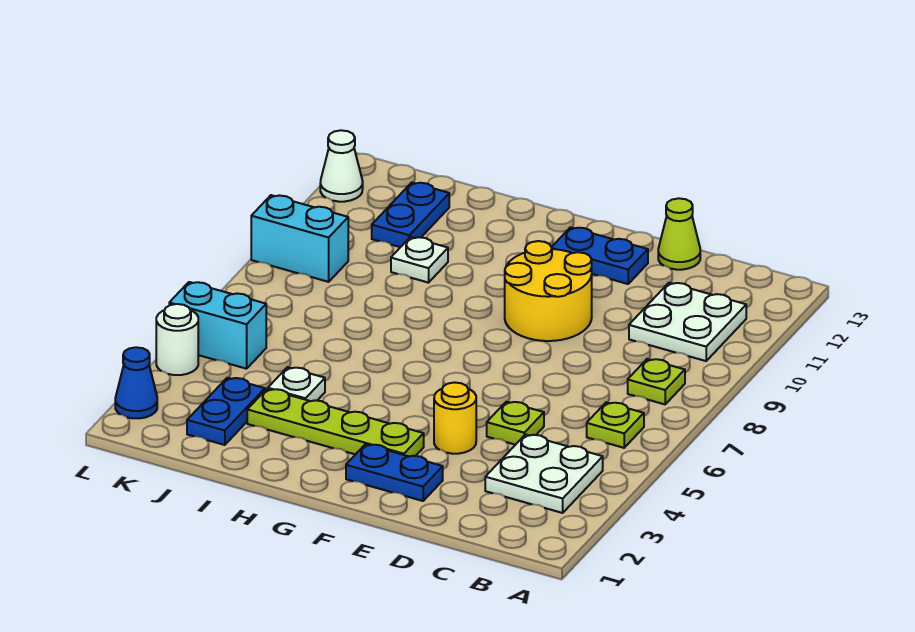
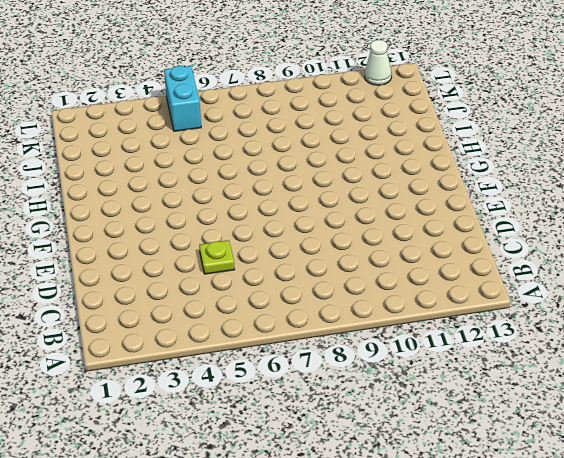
none -> white 2x2 plate [485,434,603,513]
none -> lime 1x1 plate [587,402,644,448]
none -> lime 1x1 plate [628,359,685,404]

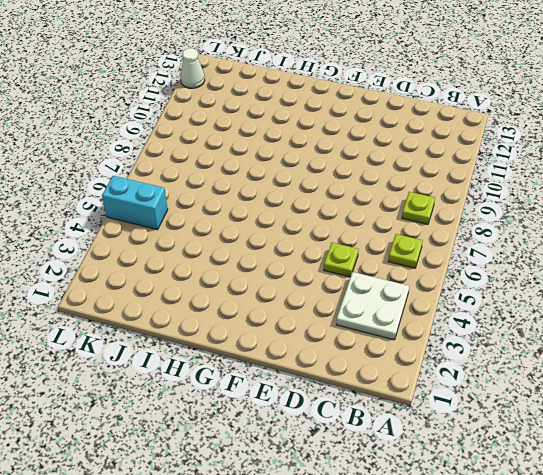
none -> white 2x2 plate [629,283,746,361]
none -> lime 1x1 cone [658,198,700,270]
none -> blue 1x2 plate [346,444,443,501]

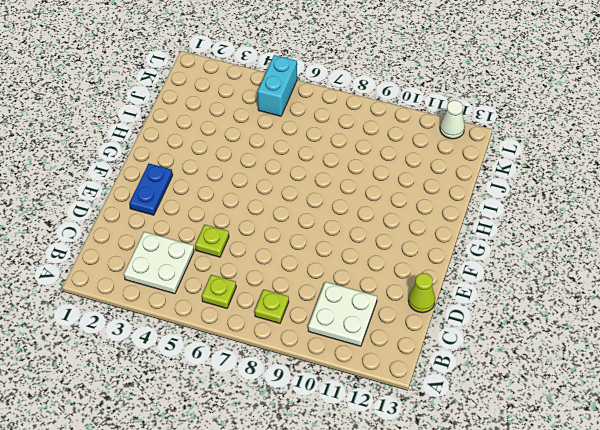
none -> yellow 1x1 round brick [434,382,476,454]
none -> yellow 2x2 round brick [505,241,592,341]
none -> blue 1x2 plate [552,227,648,284]

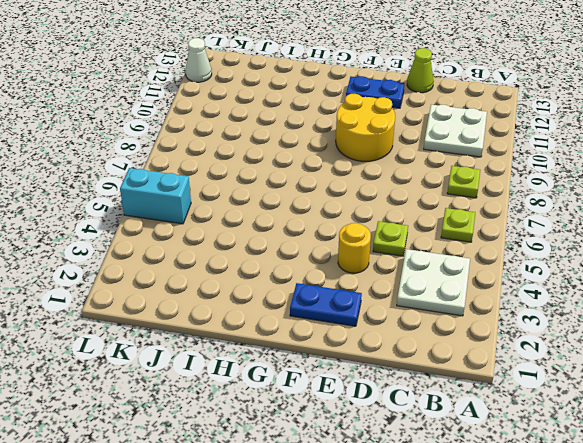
none -> lime 1x4 plate [247,389,424,456]
none -> white 1x1 plate [268,367,325,401]
none -> white 1x1 plate [391,237,448,283]

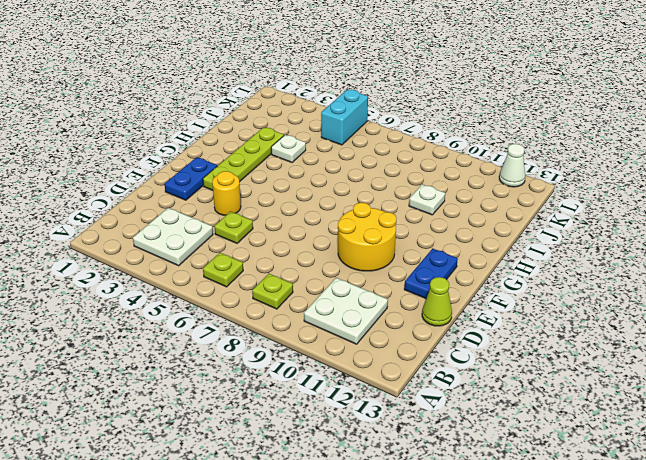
none -> blue 1x2 plate [187,378,265,445]
none -> blue 1x2 plate [372,183,449,247]
none -> cyan 1x2 brick [251,195,348,282]

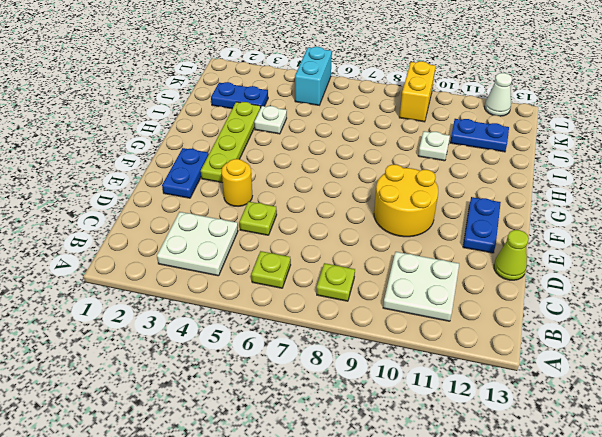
yellow 1x2 brick [399,61,436,122] -> cyan 1x2 brick [251,195,348,282]
none -> blue 1x1 cone [115,347,157,418]
none -> white 1x1 round brick [156,304,198,375]

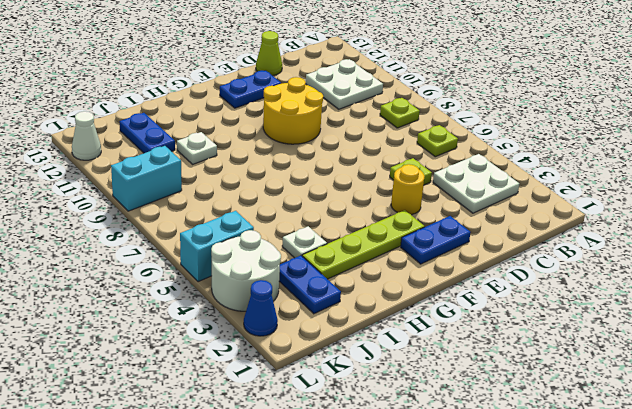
white 2x2 round brick [211,230,281,311] -> white 1x1 round brick [156,304,198,375]

